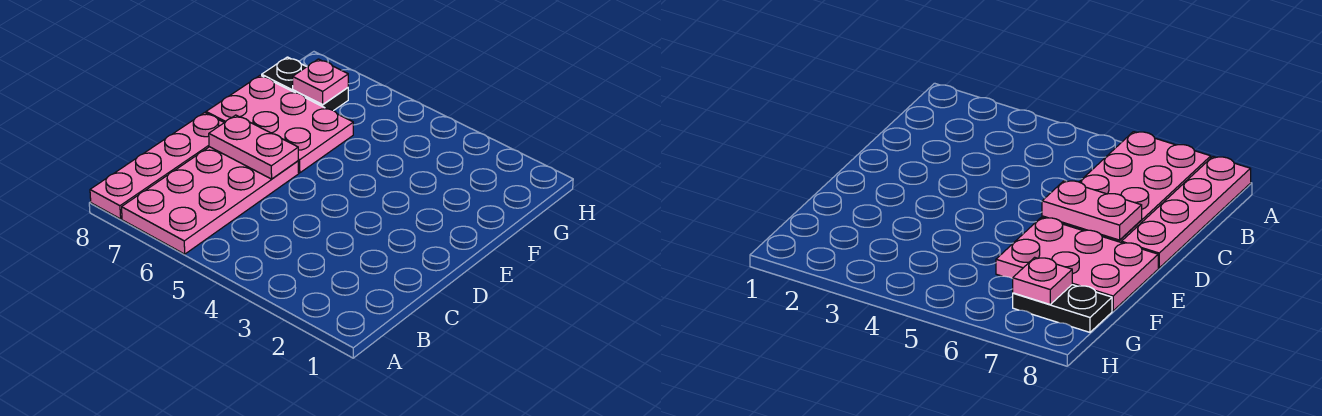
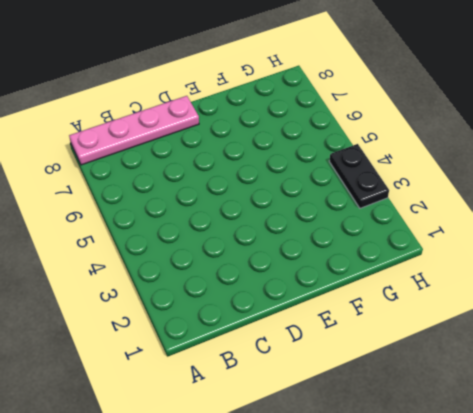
black 1x2 plate [329,144,389,208] -> black 1x2 plate moved to [262,57,348,111]
none -> pink 2x4 plate [122,147,299,254]
none -> pink 2x3 plate [206,75,353,173]

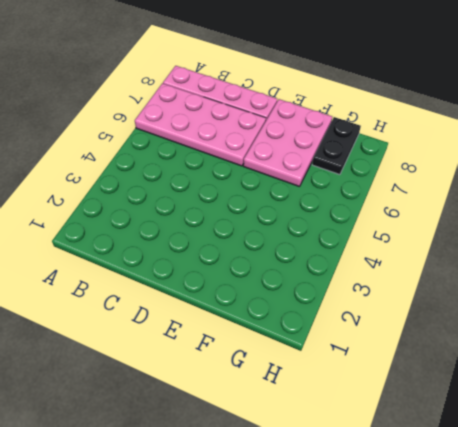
none -> pink 1x2 plate [209,115,298,179]
none -> pink 1x1 plate [293,59,348,105]

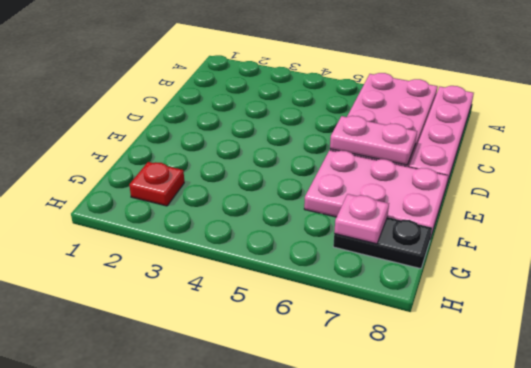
red 1x1 plate [129,162,184,206] -> none

